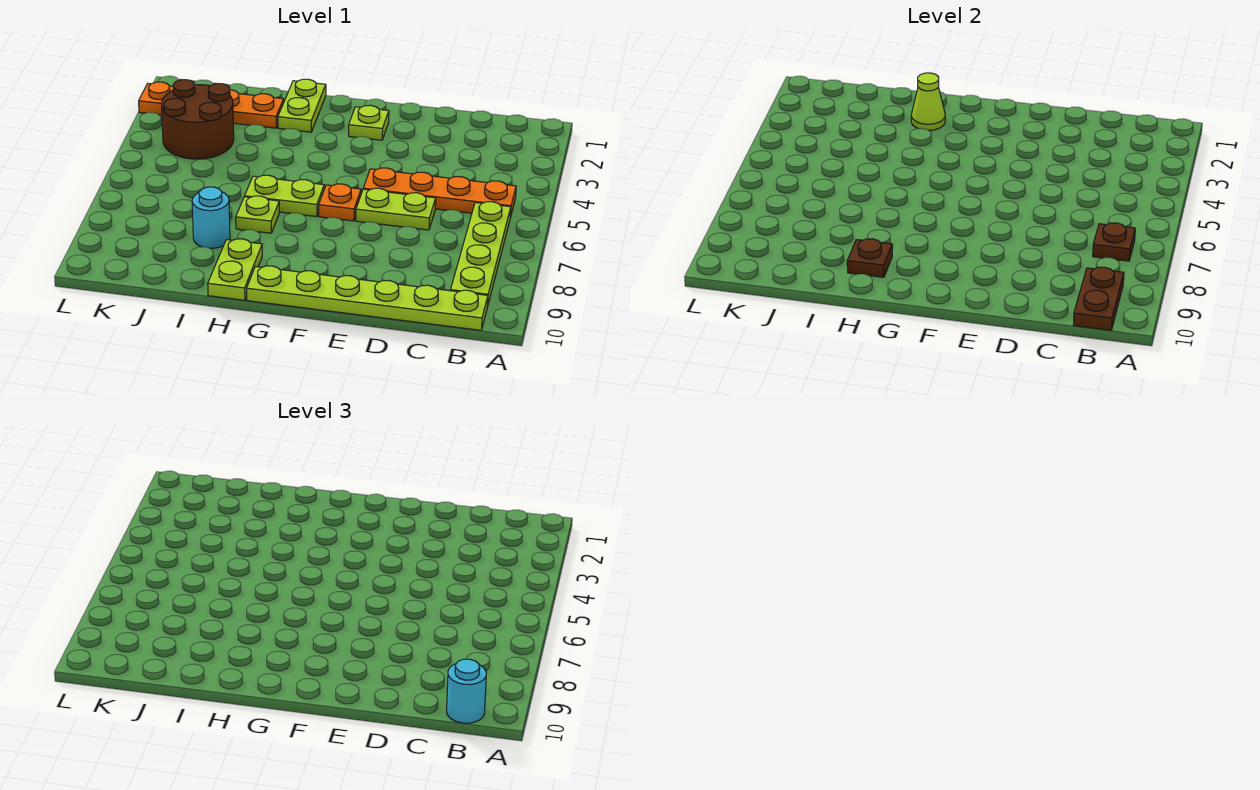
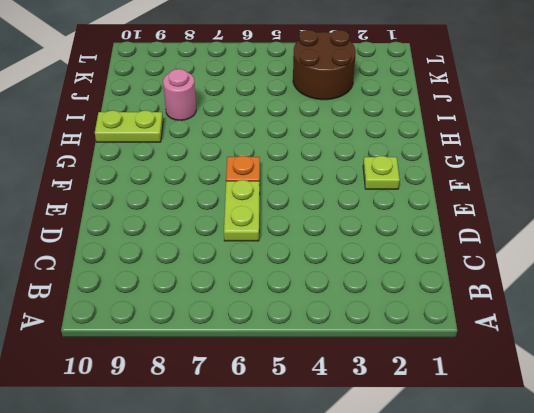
pink 1x1 round brick [163,69,196,120] -> cyan 1x1 round brick [192,187,230,248]
none -> orange 1x4 plate [363,168,516,218]
none -> lime 1x4 plate [451,202,511,306]
none -> lime 1x6 plate [247,266,488,330]

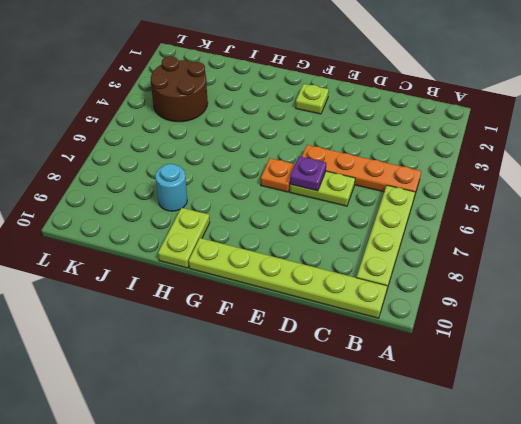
purple 1x1 plate [290,156,326,191] -> none
none -> lime 1x2 plate [245,175,324,217]
none -> lime 1x2 plate [278,79,326,132]
none -> lime 1x1 plate [236,196,279,233]

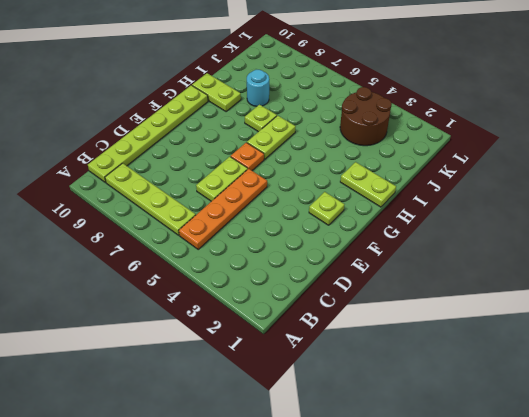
none -> orange 1x4 plate [139,82,284,128]
none -> brown 1x1 plate [1093,223,1135,261]
none -> brown 1x2 plate [1074,267,1124,330]

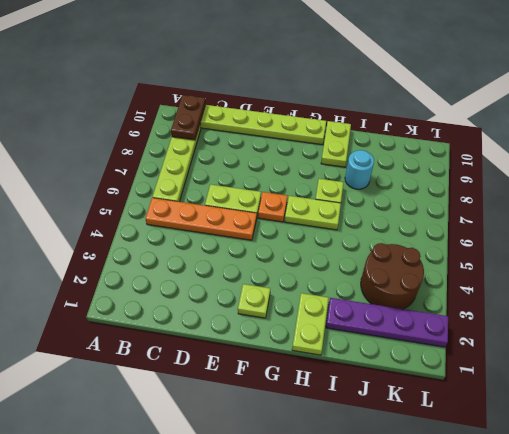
purple 1x4 plate [326,298,448,347] -> orange 1x4 plate [139,82,284,128]
none -> brown 1x1 plate [1093,223,1135,261]
none -> lime 1x1 cone [911,73,945,130]
none -> brown 1x1 plate [847,239,892,277]

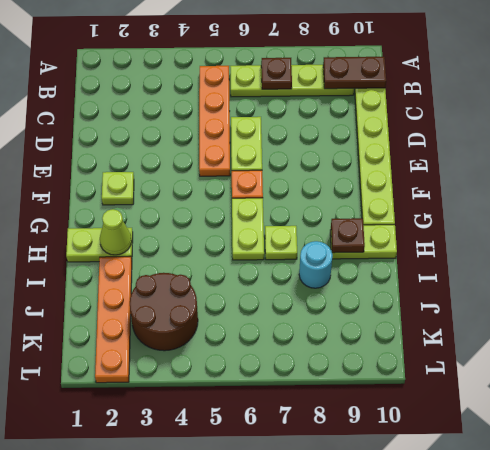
none -> cyan 1x1 round brick [447,659,486,723]

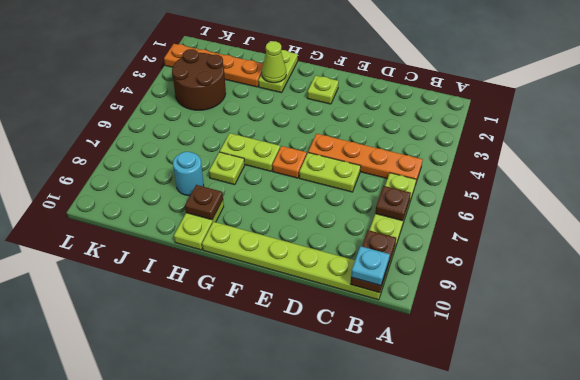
cyan 1x1 plate [351,246,390,285] -> cyan 1x1 round brick [447,659,486,723]

